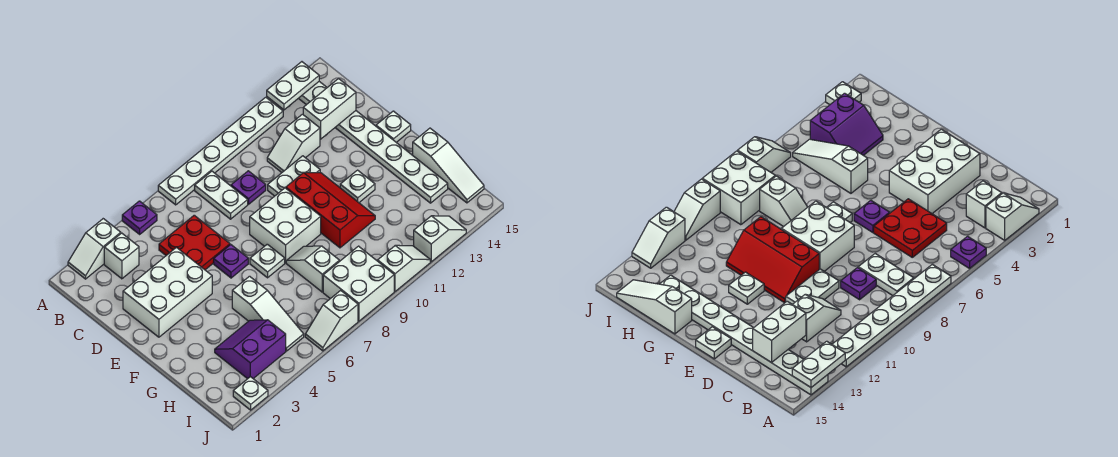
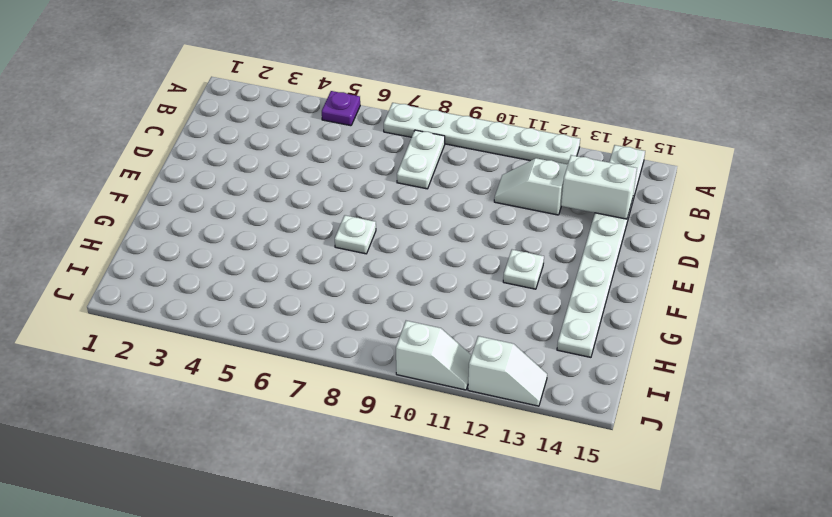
none -> white 1x2 slope [68,219,121,279]
none -> white 1x1 brick [104,233,139,279]
none -> red 2x2 plate [159,215,230,270]

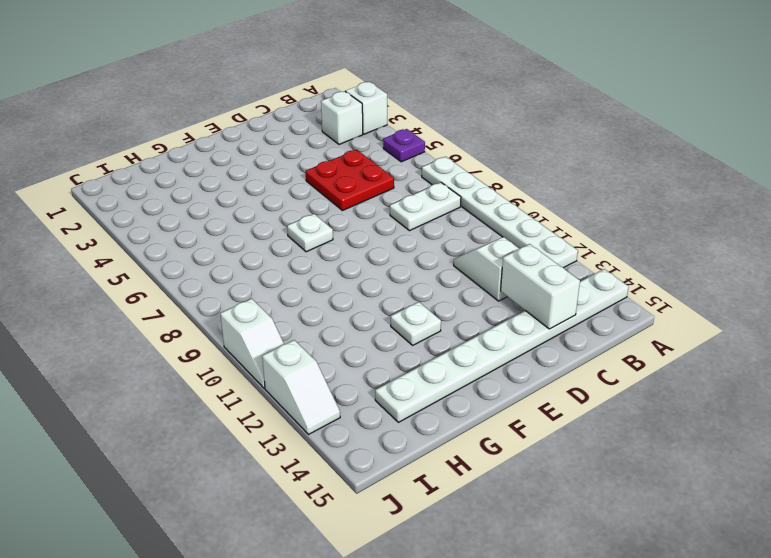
none -> purple 1x1 plate [231,171,266,204]
none -> white 2x3 brick [123,247,212,337]
none -> white 1x2 plate [268,156,320,196]

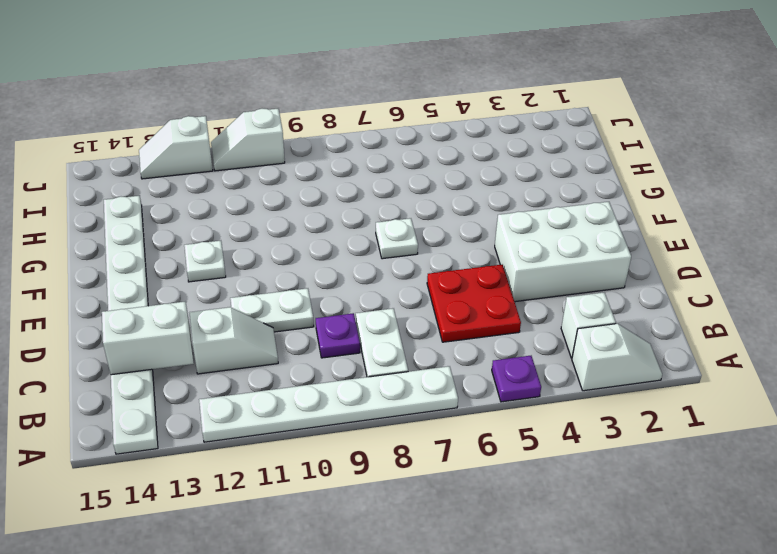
none -> purple 1x1 plate [214,245,248,278]
none -> white 2x2 brick [250,188,321,263]
none -> red 2x3 slope [286,173,375,248]

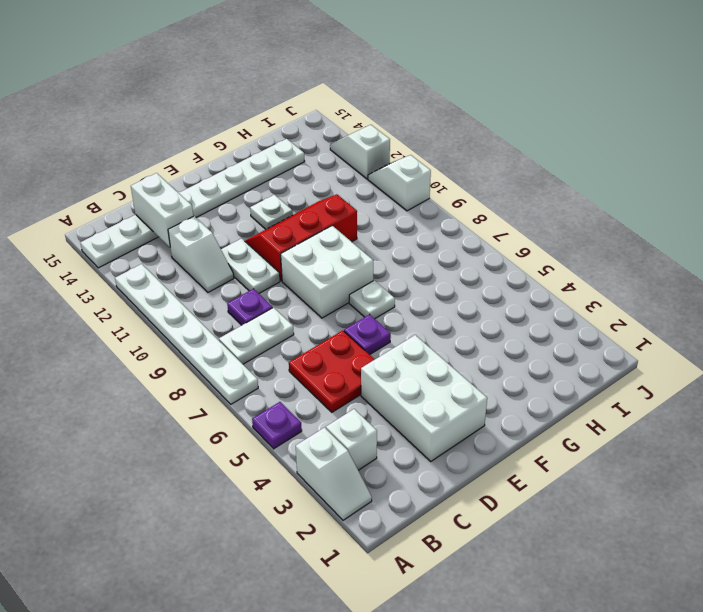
none -> white 1x1 plate [376,111,411,142]
none -> white 1x3 slope [232,276,304,351]
none -> white 1x2 slope [286,246,339,292]

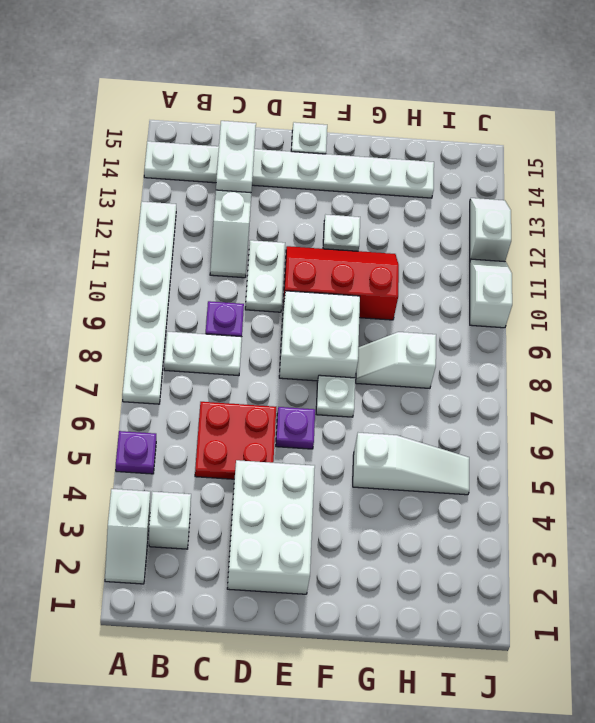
none -> white 1x3 slope [413,128,484,203]
none -> purple 2x2 slope [215,320,286,379]
none -> white 2x2 brick [323,246,394,321]

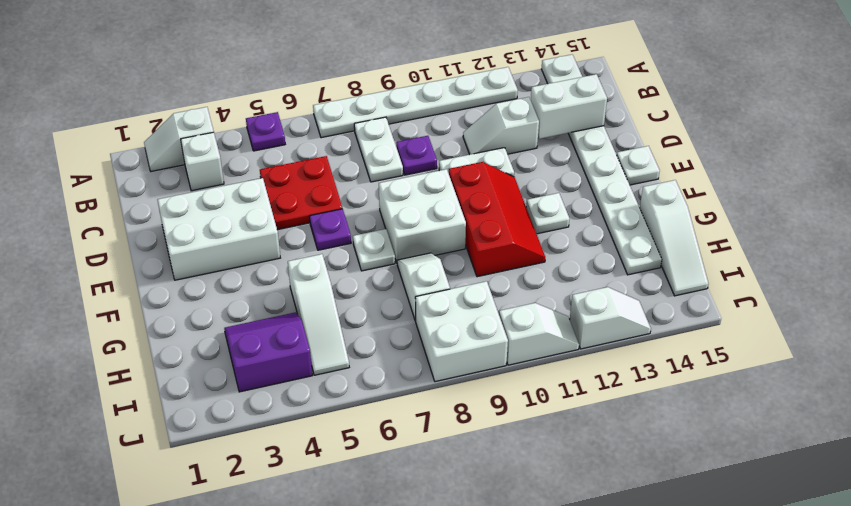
none -> white 1x1 plate [233,377,268,410]
none -> white 1x2 slope [305,290,358,351]
none -> white 1x2 plate [267,62,319,110]

